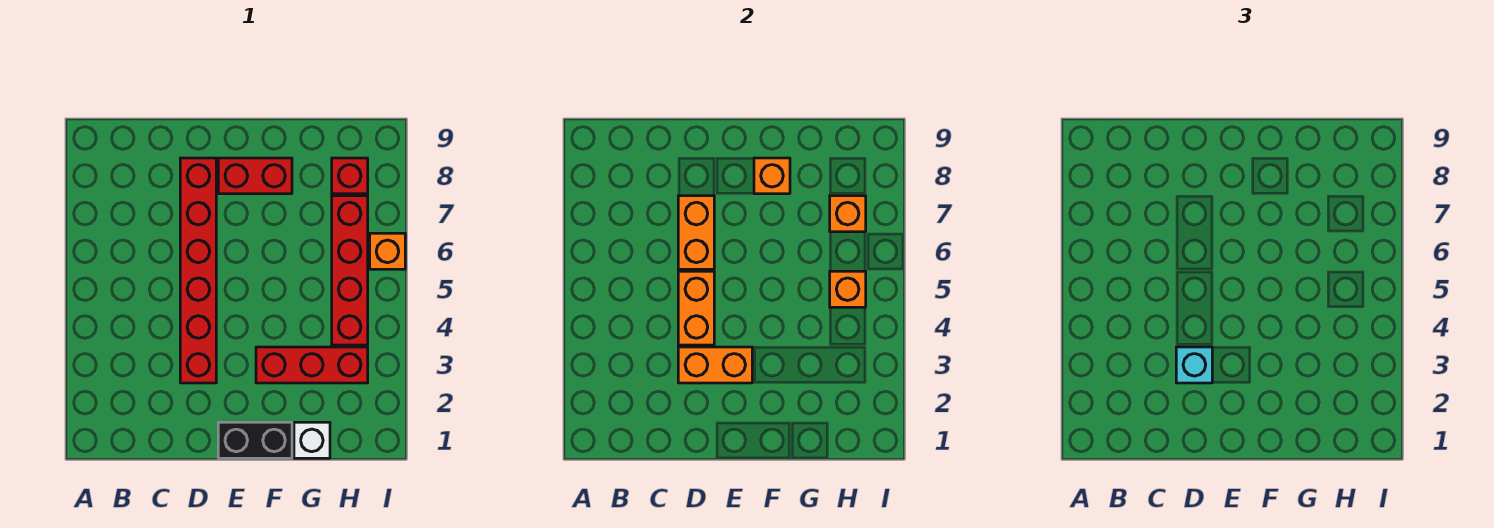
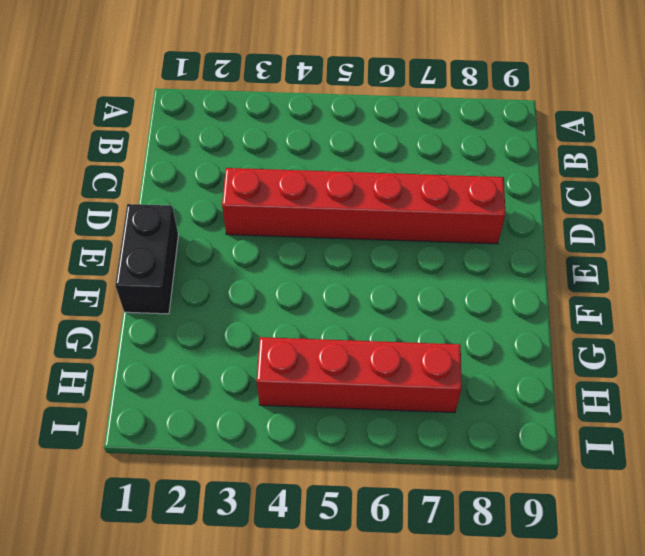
none -> red 1x2 brick [218,158,292,194]
none -> red 1x3 brick [256,347,368,383]
none -> white 1x1 brick [294,422,330,458]

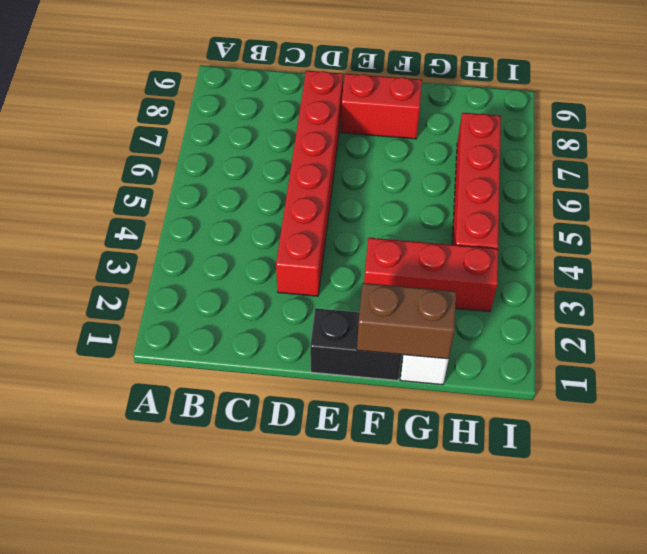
brown 1x2 brick [357,283,456,359] -> none
none -> red 1x1 brick [332,158,368,194]
none -> orange 1x1 brick [370,233,405,269]
none -> orange 1x2 brick [678,347,752,383]

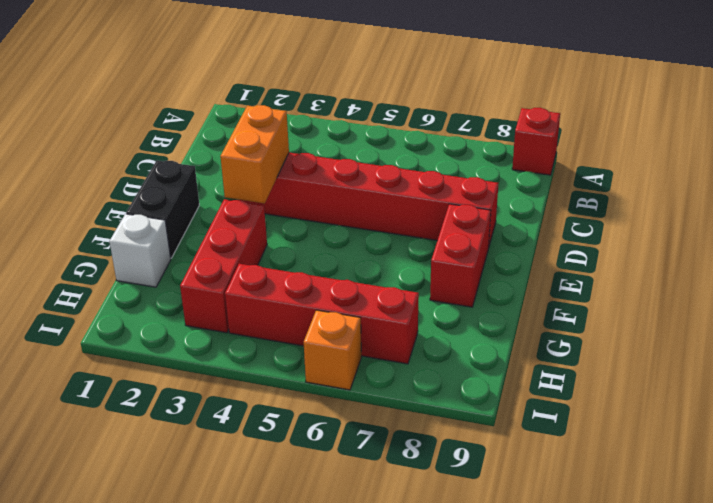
red 1x1 brick [512,108,560,175] -> red 1x1 brick moved to [332,158,368,194]
none -> orange 1x2 brick [678,271,714,345]
none -> orange 1x2 brick [678,196,714,269]
none -> orange 1x1 brick [754,158,790,194]

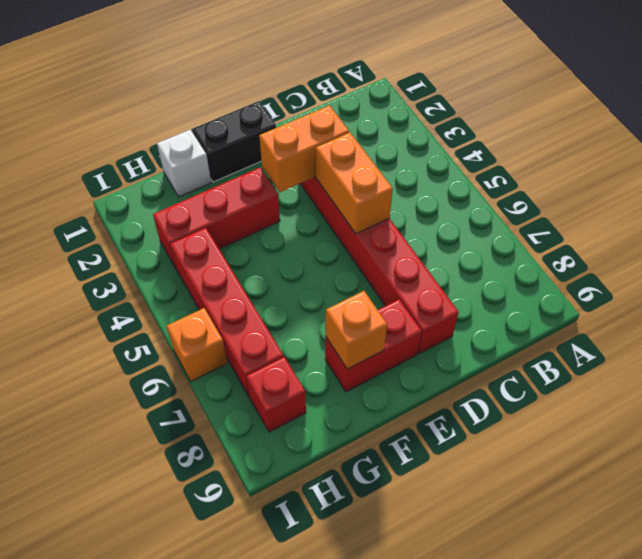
none -> orange 1x2 brick [678,196,714,269]
none -> orange 1x1 brick [830,271,866,307]
none -> orange 1x1 brick [830,196,866,232]

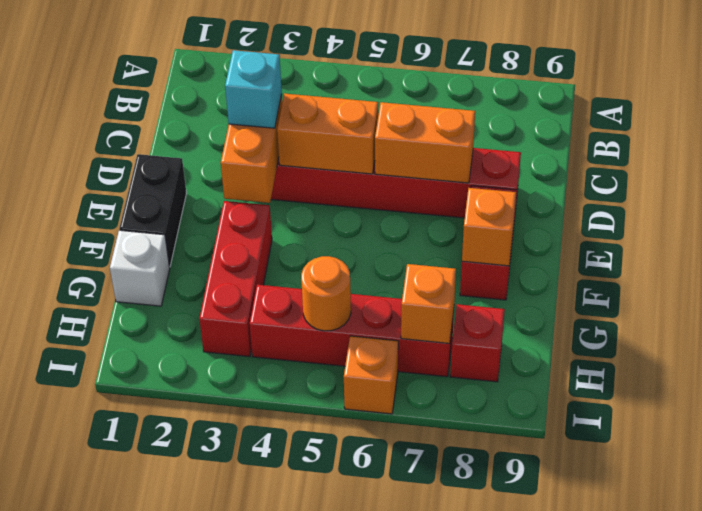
orange 1x1 round brick [301,256,351,331] -> orange 1x1 brick [830,271,866,307]

